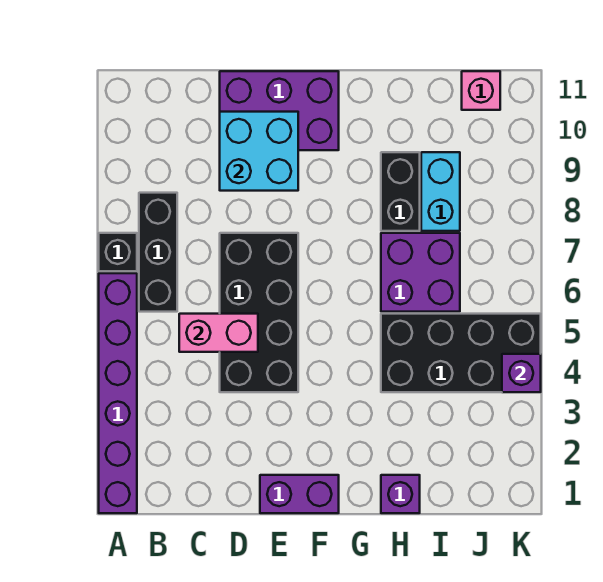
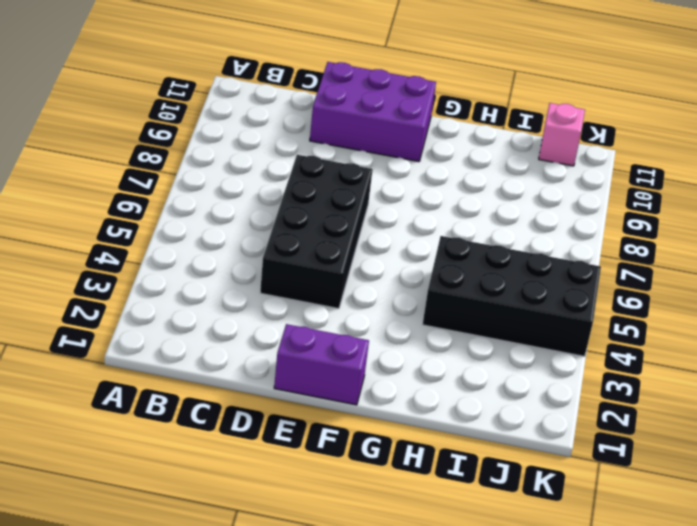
none -> purple 1x6 brick [99,273,137,513]
none -> black 1x1 brick [99,233,137,271]
none -> black 1x3 brick [139,193,177,312]

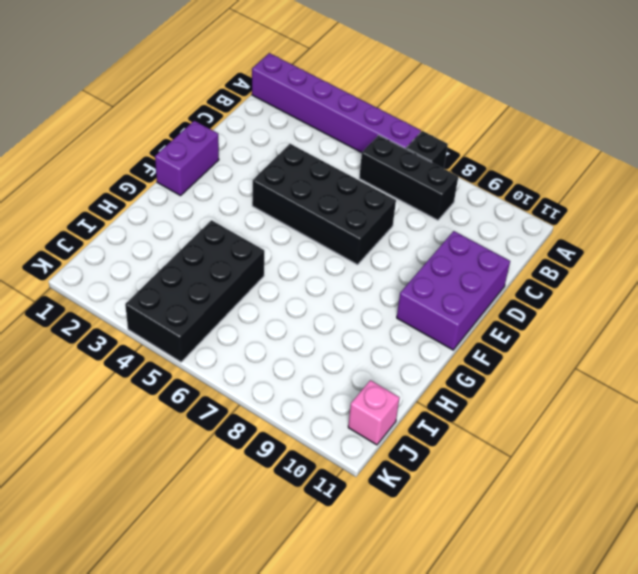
none -> purple 1x1 brick [381,475,420,513]
none -> purple 2x2 brick [381,233,460,312]
none -> black 1x2 brick [381,152,420,231]

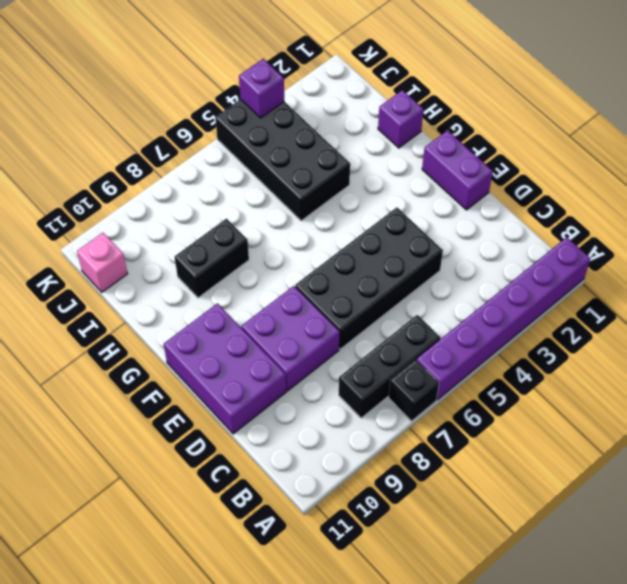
purple 2x2 brick [242,286,340,391] -> purple 2x2 brick moved to [381,233,460,312]
none -> cyan 1x2 brick [421,152,460,231]
none -> pink 1x2 brick [179,314,258,352]
none -> cyan 2x2 brick [220,112,298,191]

